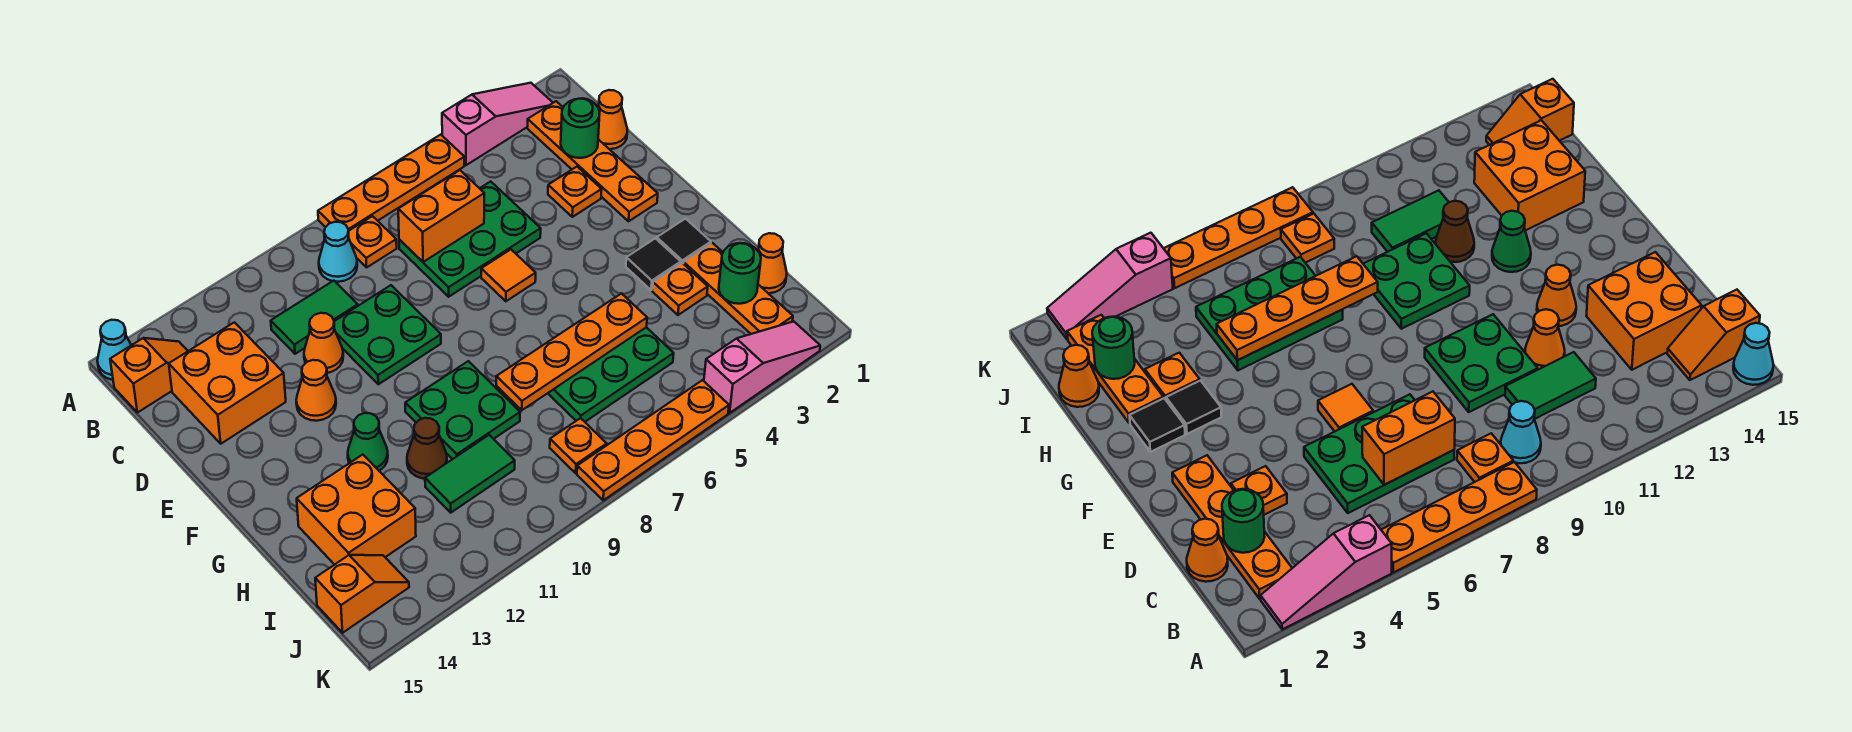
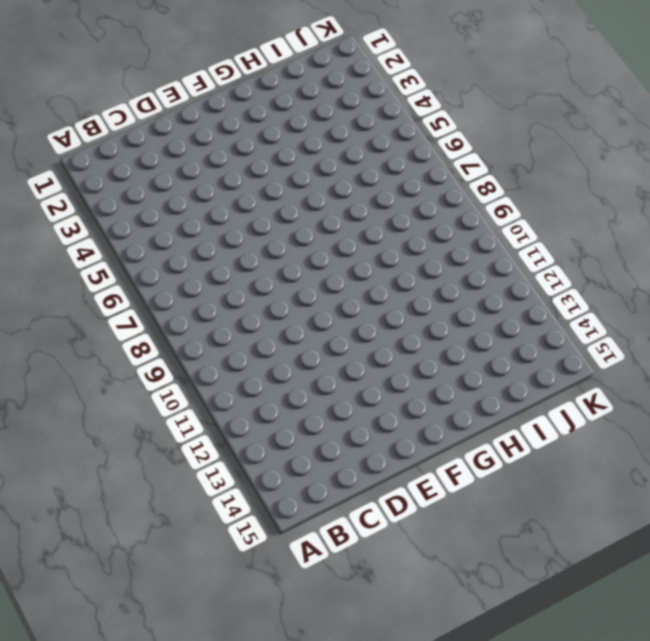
none -> pink 1x3 slope [442,83,553,165]
none -> orange 1x4 plate [318,135,464,230]
none -> cyan 1x1 cone [97,320,131,380]
none -> orange 1x4 plate [527,101,658,221]

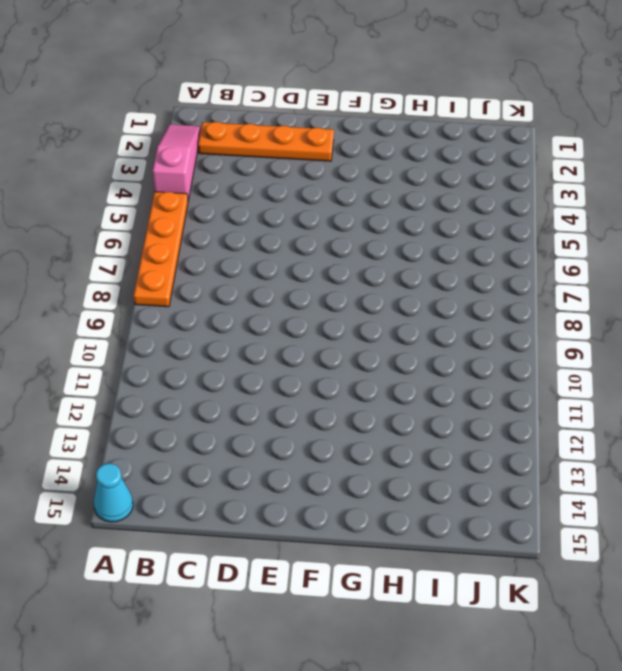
none -> orange 1x1 plate [348,216,397,267]
none -> cyan 1x1 cone [319,222,357,282]
none -> orange 1x2 slope [110,338,188,413]
none -> orange 1x1 cone [598,90,628,149]

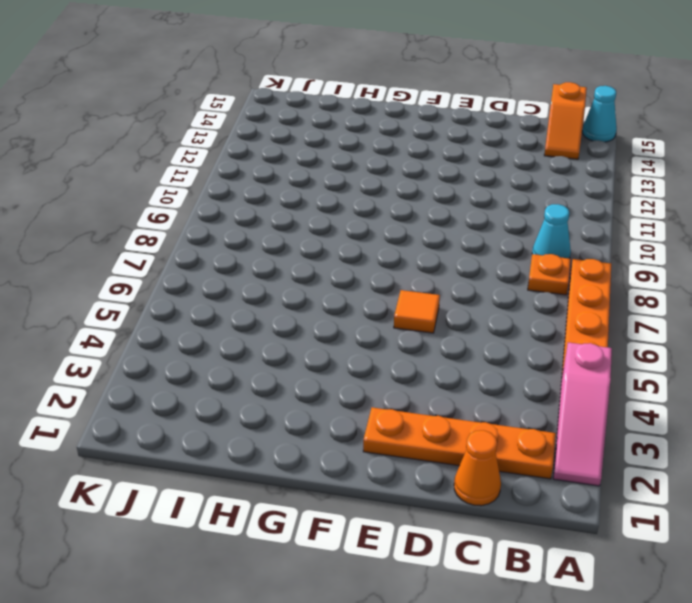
none -> green 2x3 plate [399,181,541,297]
none -> green 1x2 tile [271,281,358,354]
none -> orange 2x2 brick [169,322,286,444]
none -> orange 1x1 plate [548,167,602,217]

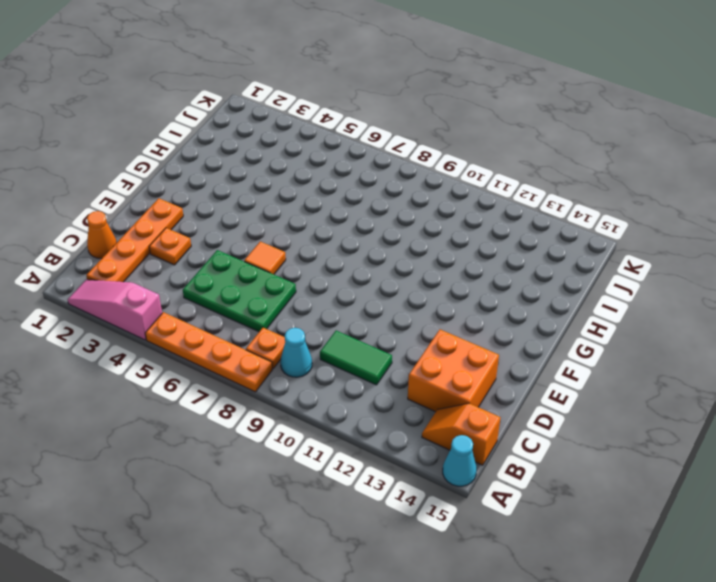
none -> green 2x2 plate [334,285,441,384]
none -> orange 1x1 cone [304,313,343,373]
none -> orange 1x1 cone [296,360,336,421]
none -> black 1x1 tile [657,219,711,263]

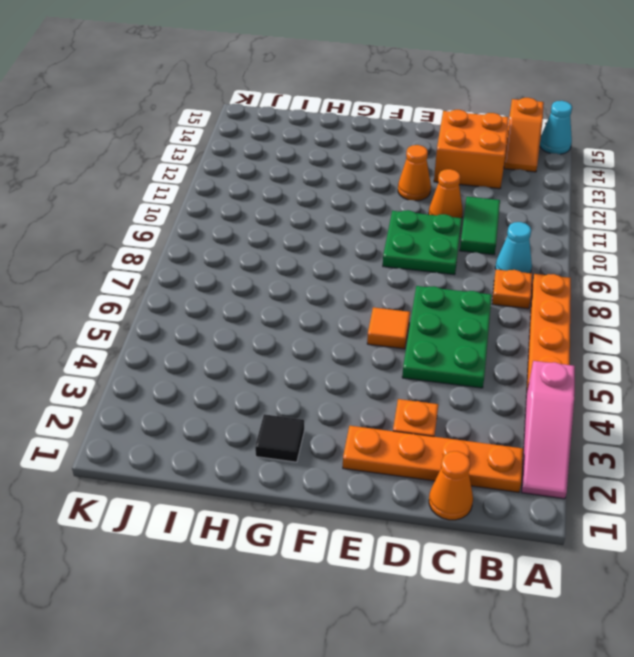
none -> black 1x1 tile [626,238,681,290]
none -> green 2x2 plate [405,361,520,459]
none -> green 1x1 cone [348,413,388,471]
none -> orange 1x3 plate [683,243,793,334]

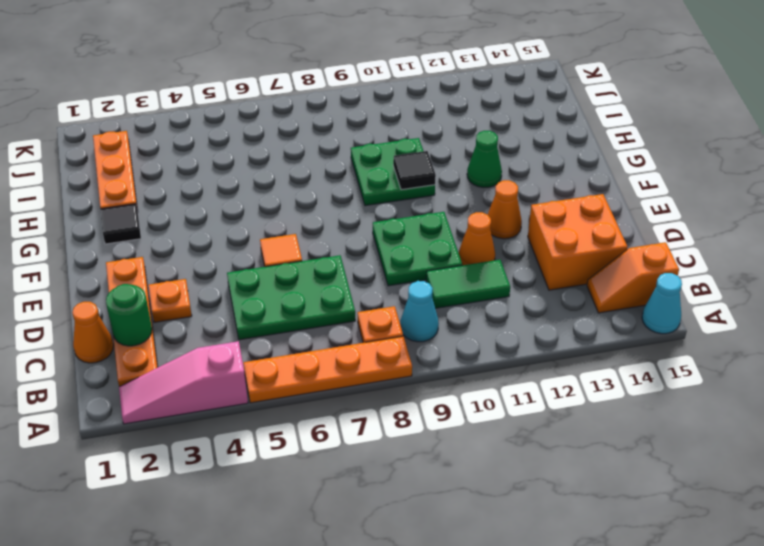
black 1x1 tile [393,151,436,190] -> black 1x1 tile moved to [626,238,681,290]
none -> orange 1x1 plate [652,263,708,315]
none -> green 2x3 plate [548,327,674,422]
none -> brown 1x1 cone [407,418,447,479]
none -> orange 2x2 brick [297,455,416,565]

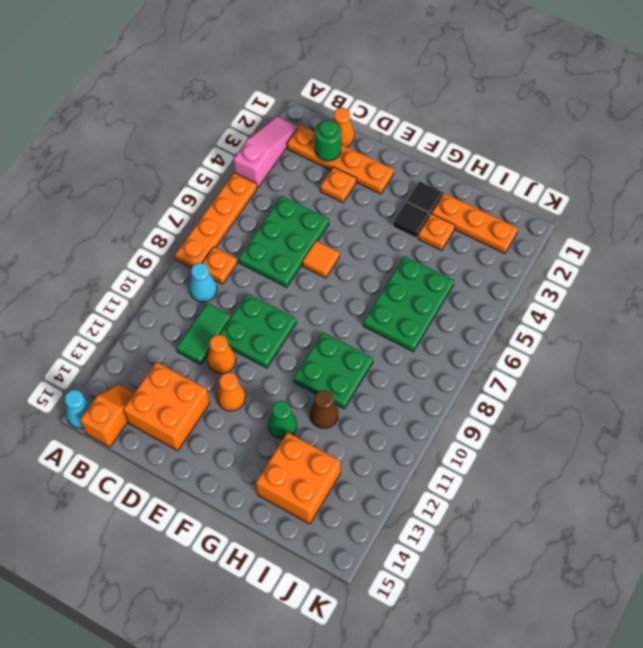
none -> orange 1x1 cone [758,233,787,293]
none -> green 1x2 tile [425,435,515,513]
none -> orange 1x1 plate [550,418,607,473]
none -> orange 1x2 slope [315,555,409,633]

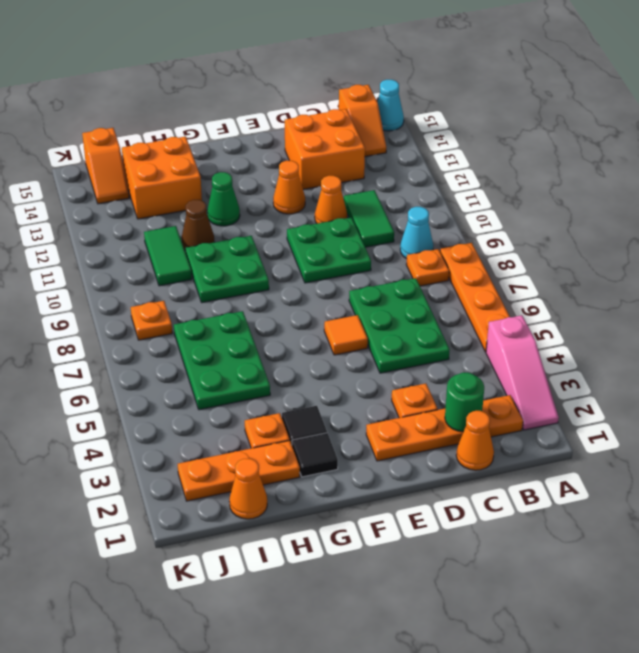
none -> pink 1x3 slope [704,321,820,413]
none -> orange 1x4 plate [577,380,729,500]
none -> orange 1x2 brick [398,170,484,262]
none -> orange 1x4 plate [496,293,647,410]

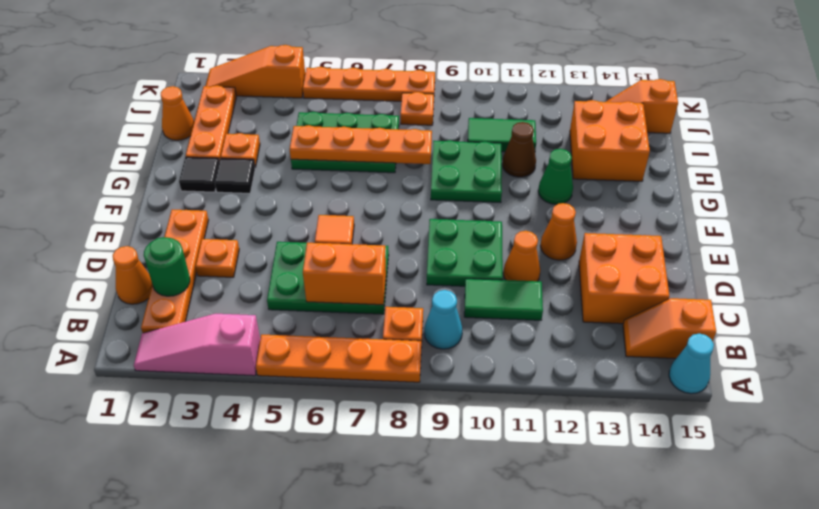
orange 1x3 slope [206,45,305,98] -> pink 1x3 slope [704,321,820,413]
none -> green 1x1 round brick [719,243,761,304]

